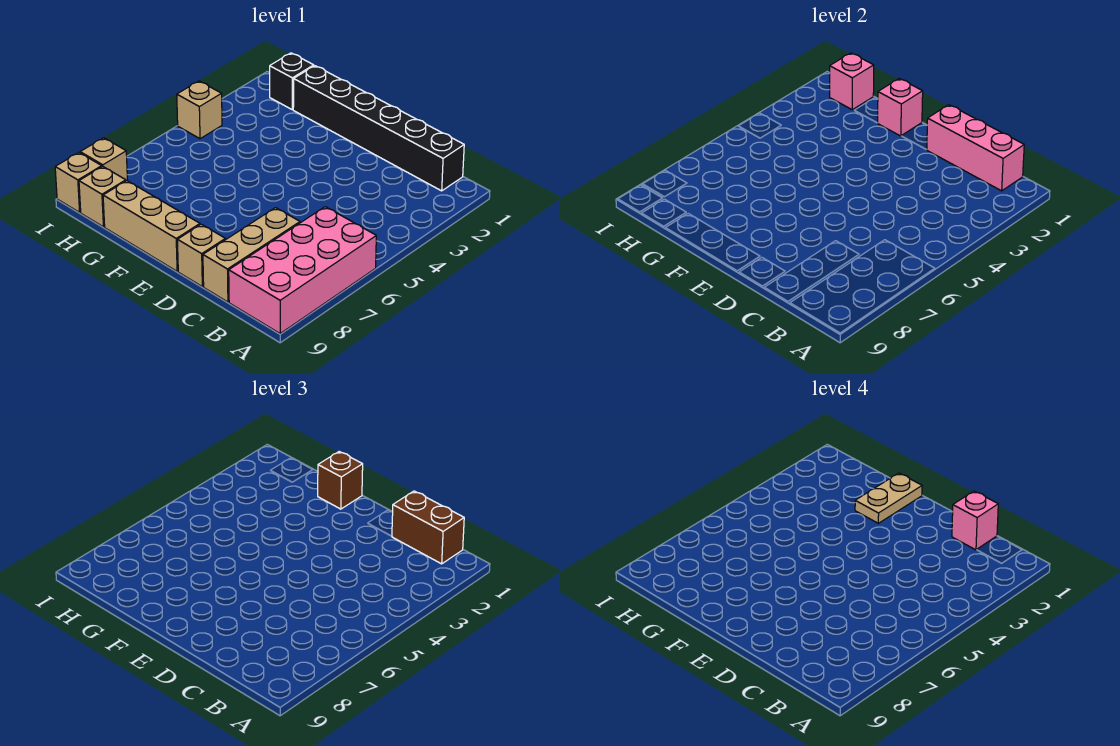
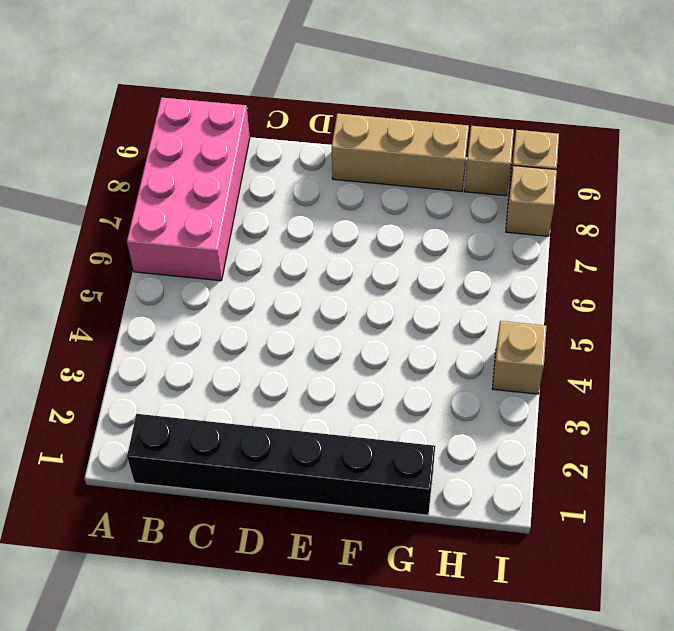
none -> tan 1x3 brick [203,208,300,302]
none -> tan 1x1 brick [177,224,225,287]
none -> black 1x1 brick [270,53,314,110]

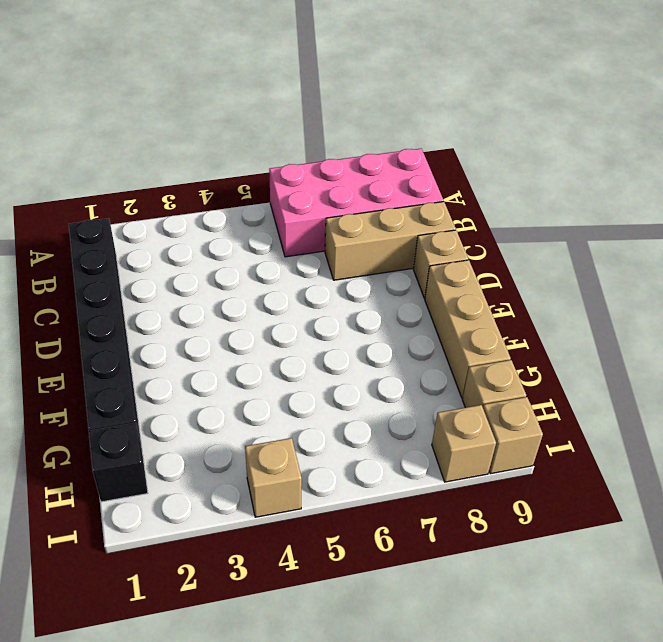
none -> pink 1x3 brick [926,105,1024,191]
none -> pink 1x1 brick [878,79,923,136]
none -> pink 1x1 brick [830,53,874,110]

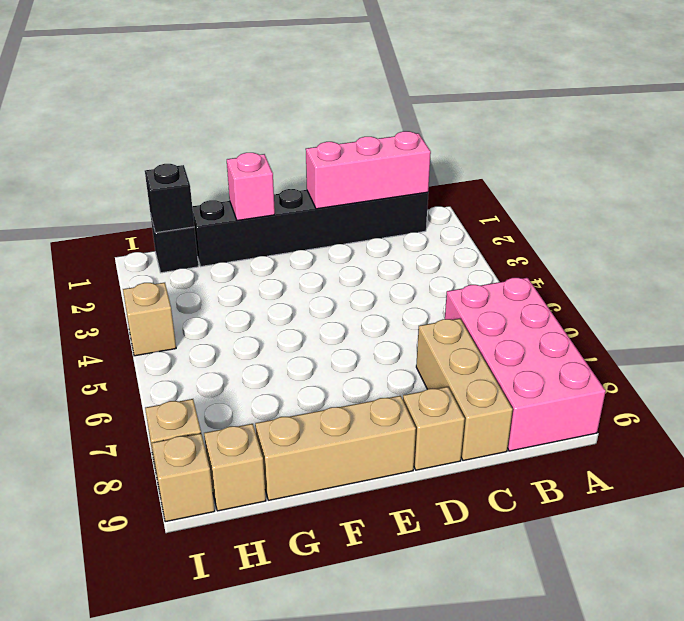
black 1x1 brick [145,164,194,233] -> pink 1x1 brick [830,53,874,110]
none -> brown 1x2 brick [392,491,464,564]
none -> brown 1x1 brick [318,452,363,509]
none -> pink 1x1 brick [952,491,998,550]

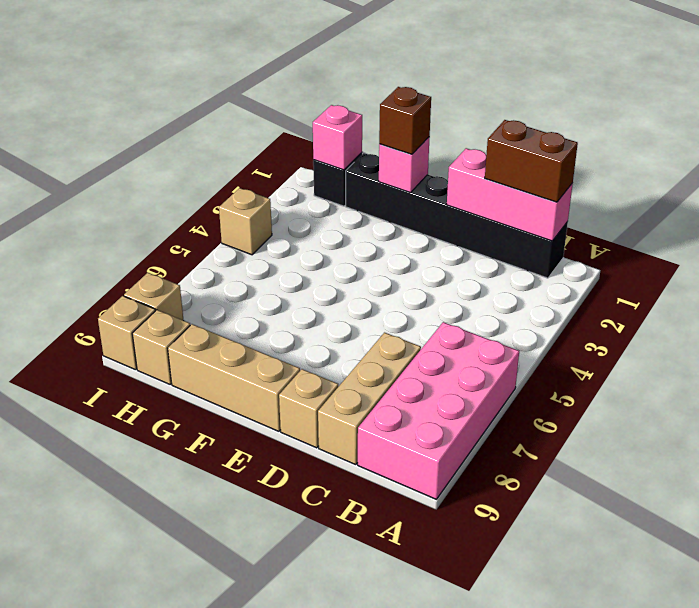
none -> pink 1x1 brick [952,491,998,550]
none -> tan 1x2 plate [855,473,922,523]

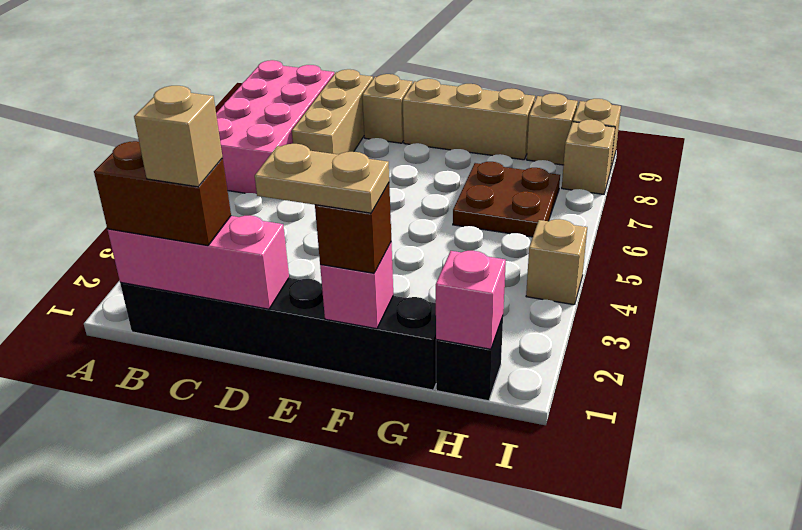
tan 1x1 brick [134,86,223,187] -> pink 1x1 brick [952,491,998,550]
tan 1x2 plate [255,144,389,213] -> tan 1x2 plate turned to [855,473,922,523]
brown 2x2 plate [453,162,560,237] -> none

